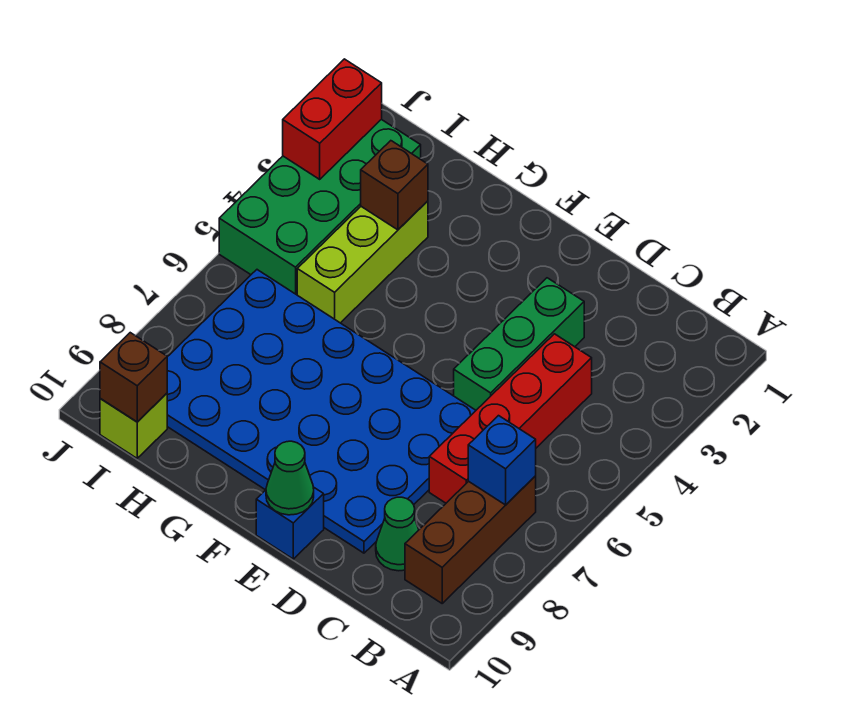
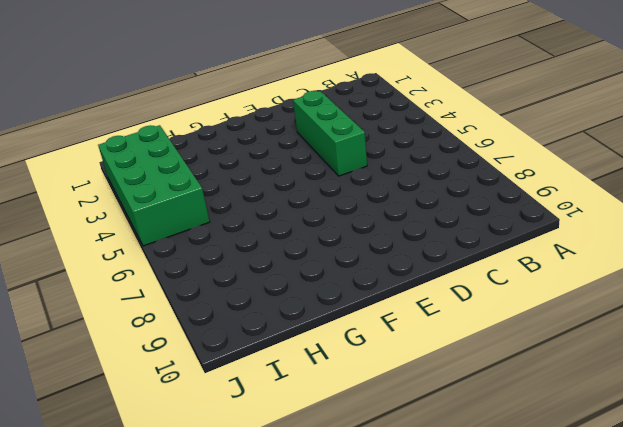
none -> brown 1x3 brick [405,476,536,603]
none -> red 1x4 brick [429,334,592,503]
none -> green 1x1 cone [376,497,419,571]

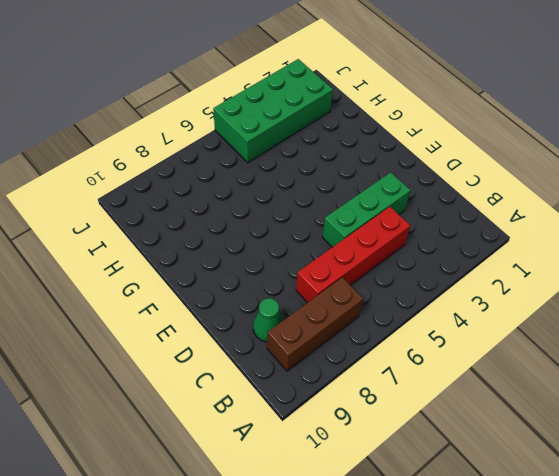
none -> blue 4x6 plate [167,270,476,553]
none -> blue 1x1 brick [256,487,324,559]
none -> lime 1x3 brick [297,201,428,323]

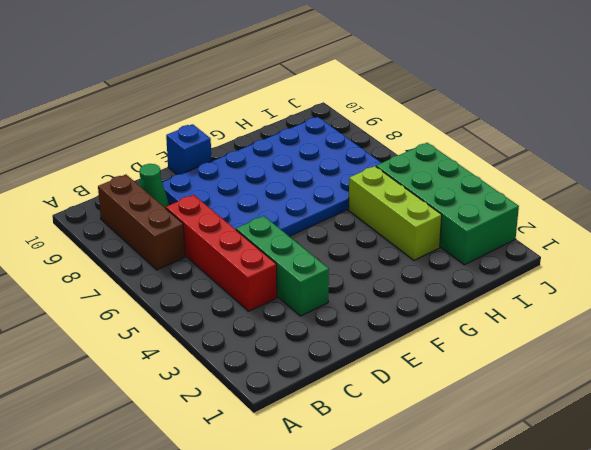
none -> lime 1x1 brick [100,393,167,458]
none -> blue 1x1 brick [468,416,536,505]
none -> green 1x1 cone [266,441,314,515]

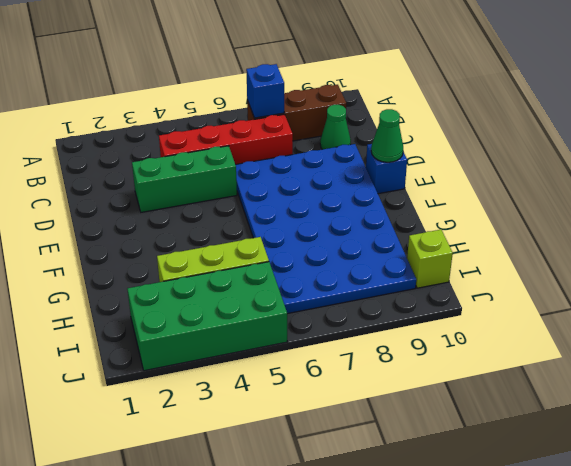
none -> brown 1x1 brick [361,141,428,230]
none -> brown 1x1 brick [100,333,167,422]
none -> red 1x2 brick [283,59,382,179]

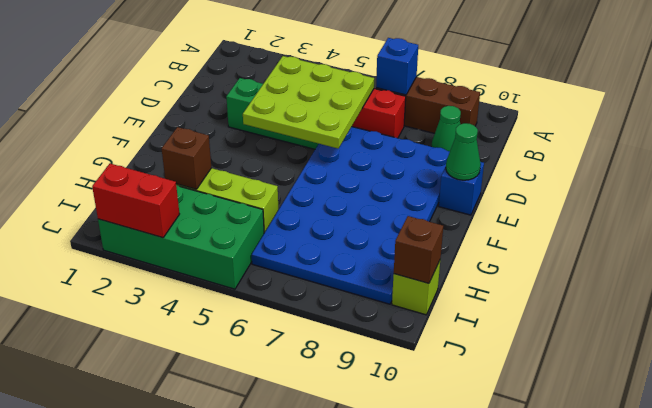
lime 3x3 plate [243,56,374,149] -> none

